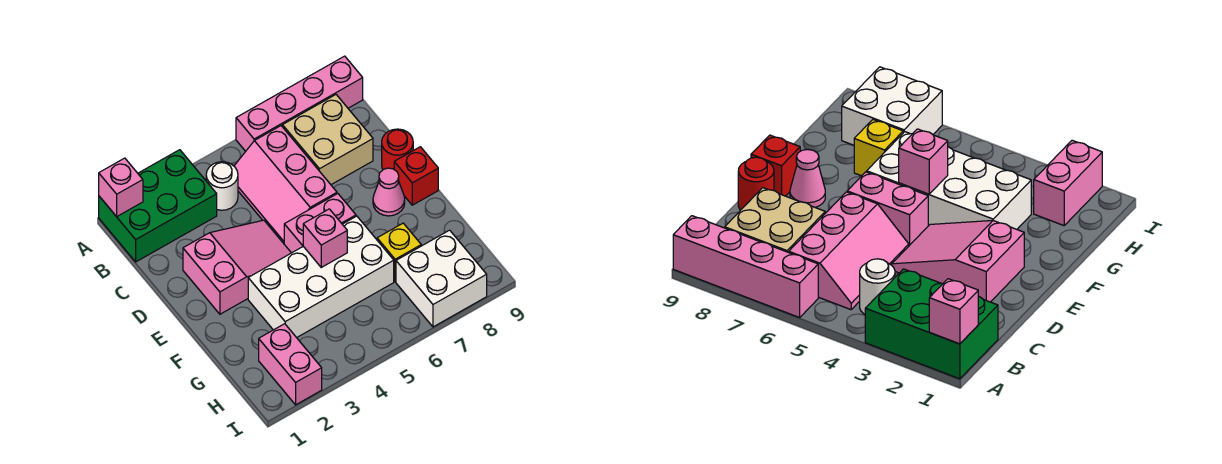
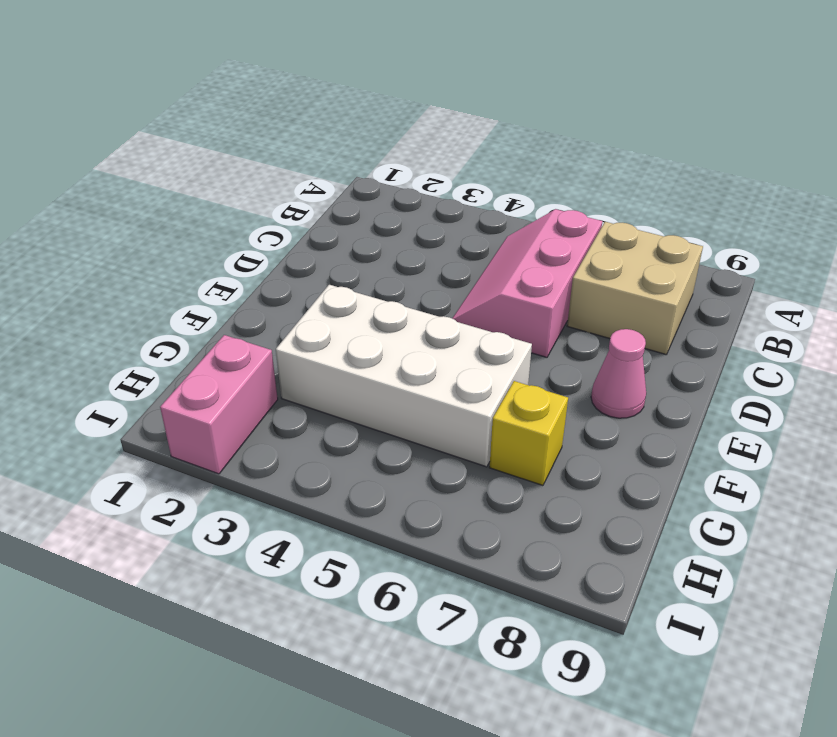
none -> green 2x3 brick [99,150,217,262]
none -> pink 1x4 brick [236,56,363,151]
none -> white 1x1 round brick [206,162,238,210]

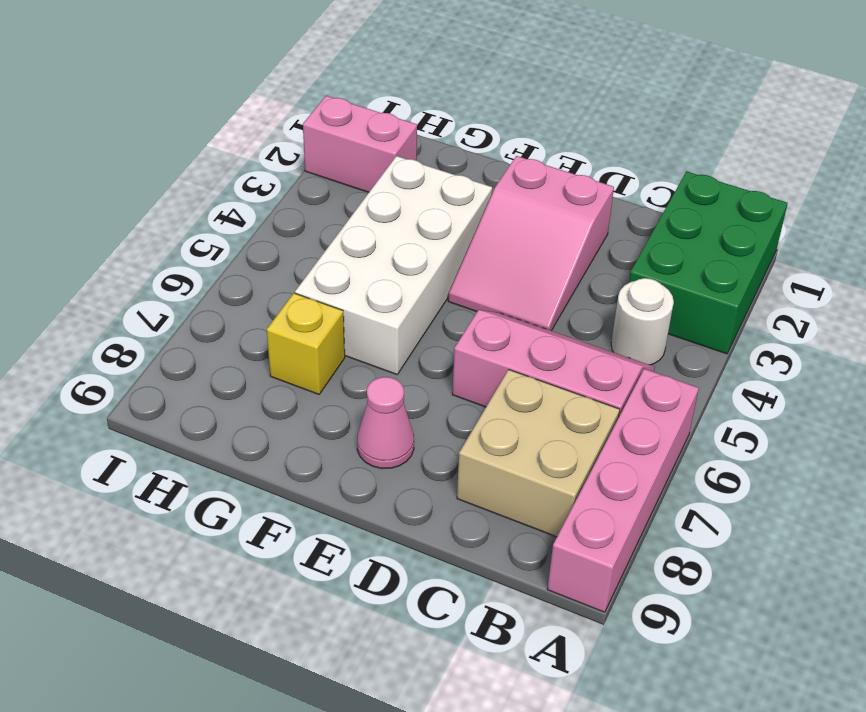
none -> red 1x1 round brick [382,129,413,169]
none -> pink 1x2 brick [284,194,356,253]
none -> red 1x1 brick [394,147,438,205]

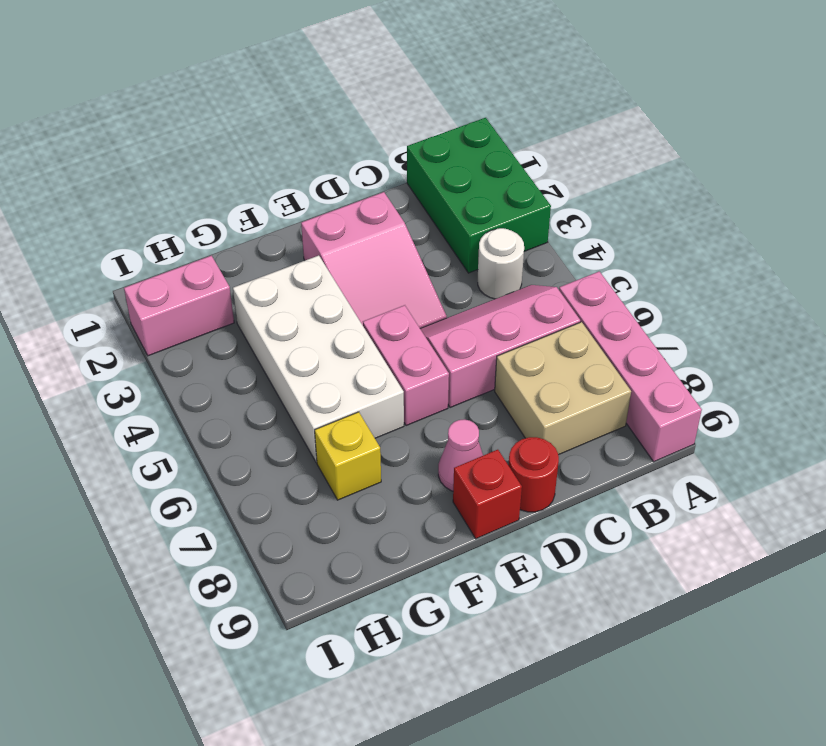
none -> white 2x2 brick [396,230,487,327]
none -> pink 1x1 brick [99,158,143,217]
none -> pink 1x1 brick [303,209,347,267]

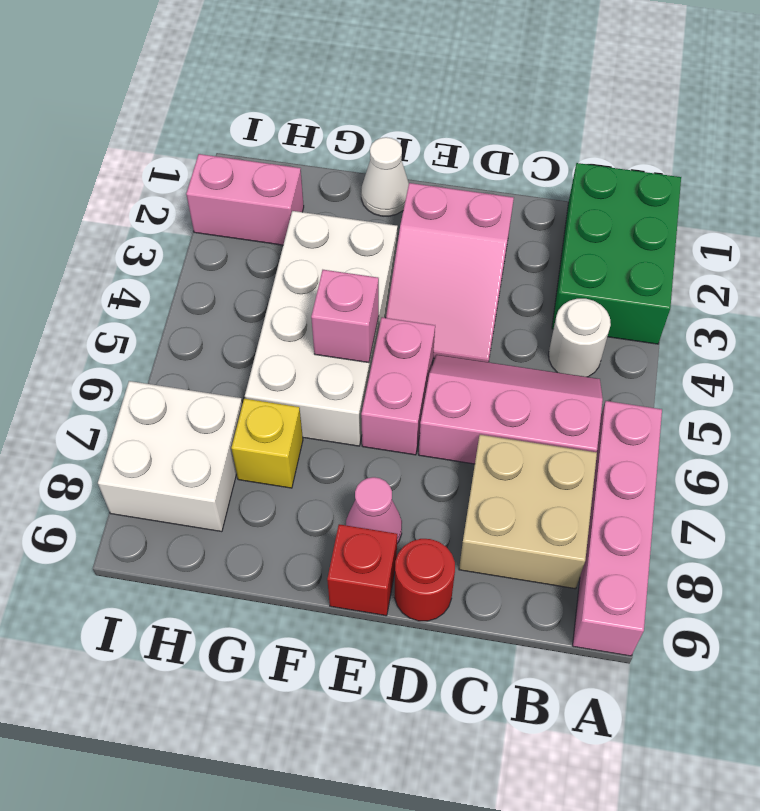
white 1x1 cone [361,137,409,216] -> none
none -> pink 1x1 brick [99,158,143,217]

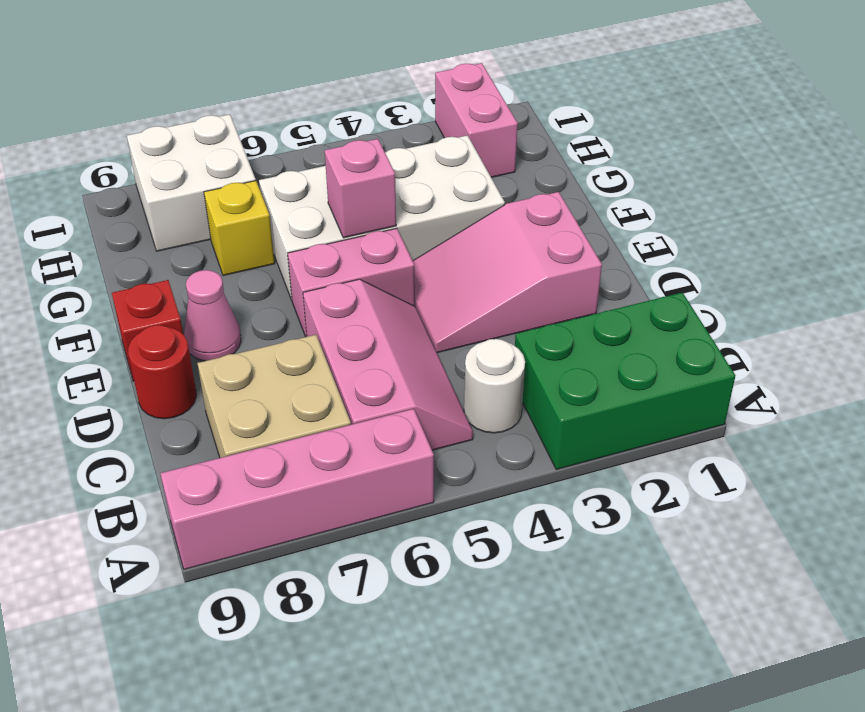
none -> pink 1x1 brick [99,158,143,217]

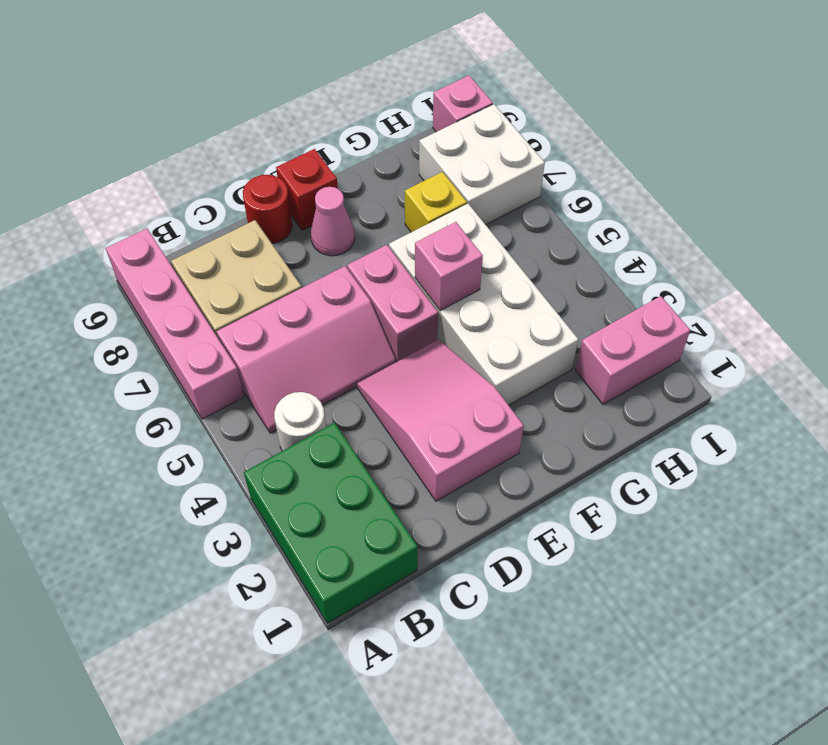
pink 1x1 brick [433,76,493,132] -> pink 1x1 brick moved to [99,158,143,217]

